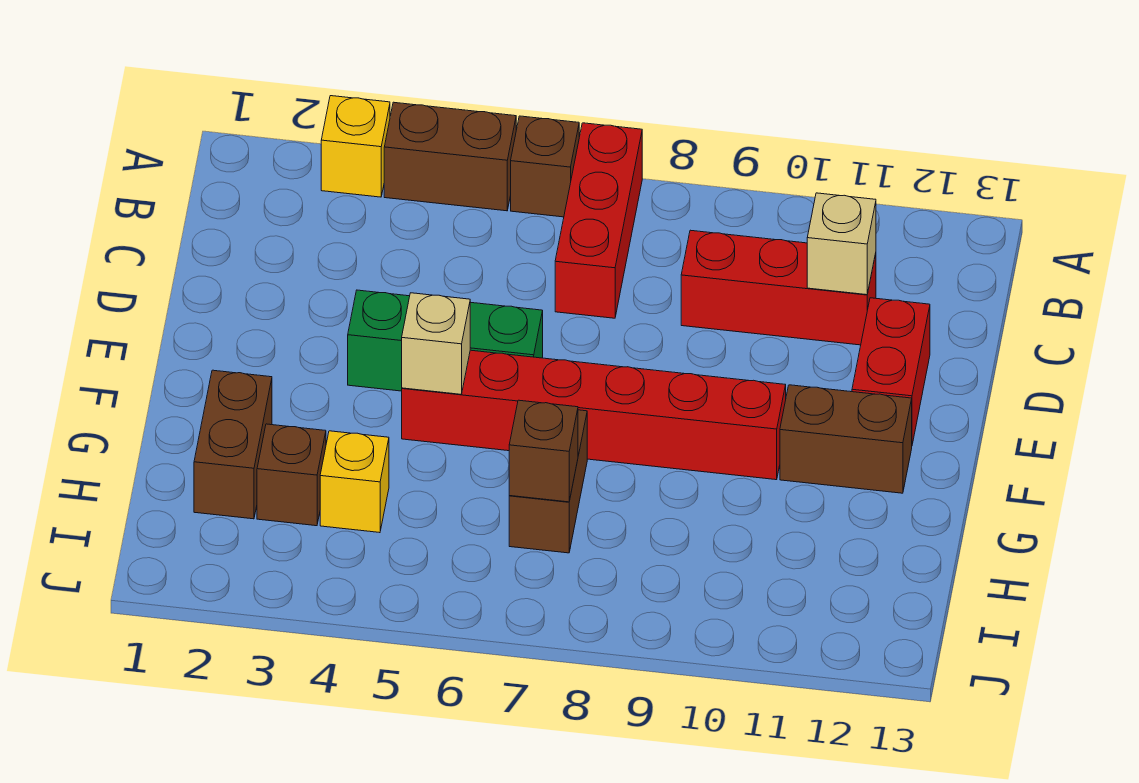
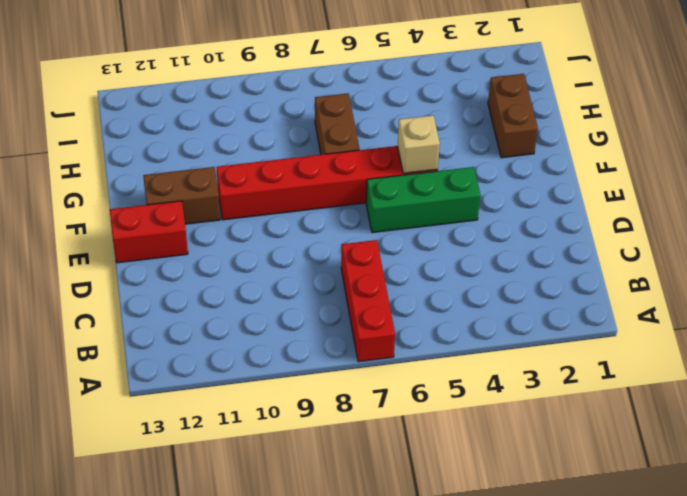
red 1x2 brick [110,201,188,263] -> red 1x2 brick turned to [852,298,930,444]
none -> yellow 1x1 brick [321,96,390,197]
none -> brown 1x2 brick [384,102,516,211]
none -> brown 1x1 brick [511,116,579,217]

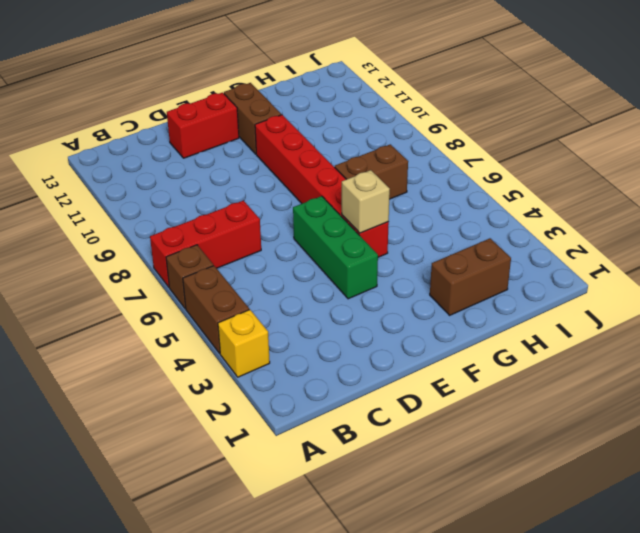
none -> red 1x3 brick [681,230,876,345]
none -> brown 1x1 brick [257,424,326,526]
none -> yellow 1x1 brick [320,431,389,533]

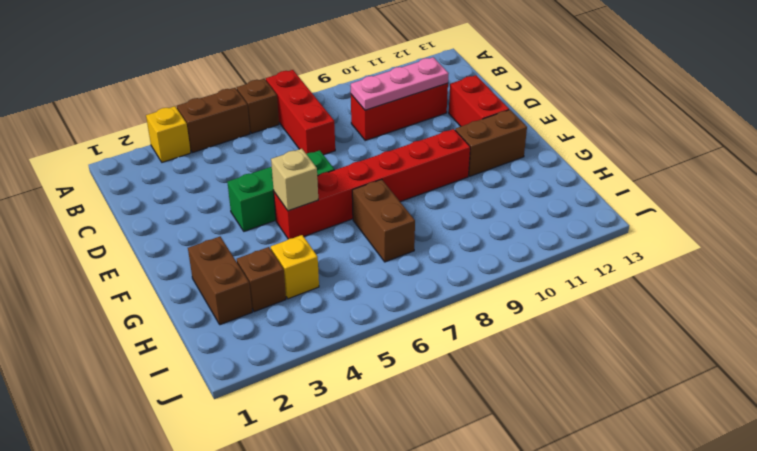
pink 1x3 plate [351,57,449,110] -> tan 1x1 brick [807,193,876,295]
none -> brown 1x1 brick [509,400,578,502]

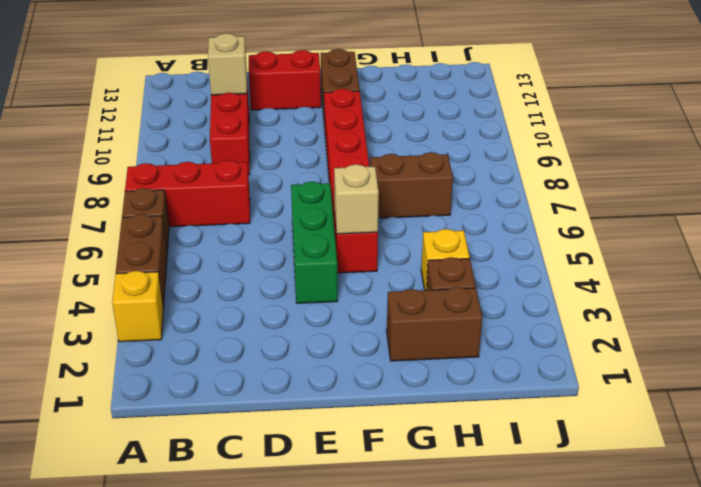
none -> brown 1x1 brick [509,400,578,502]

